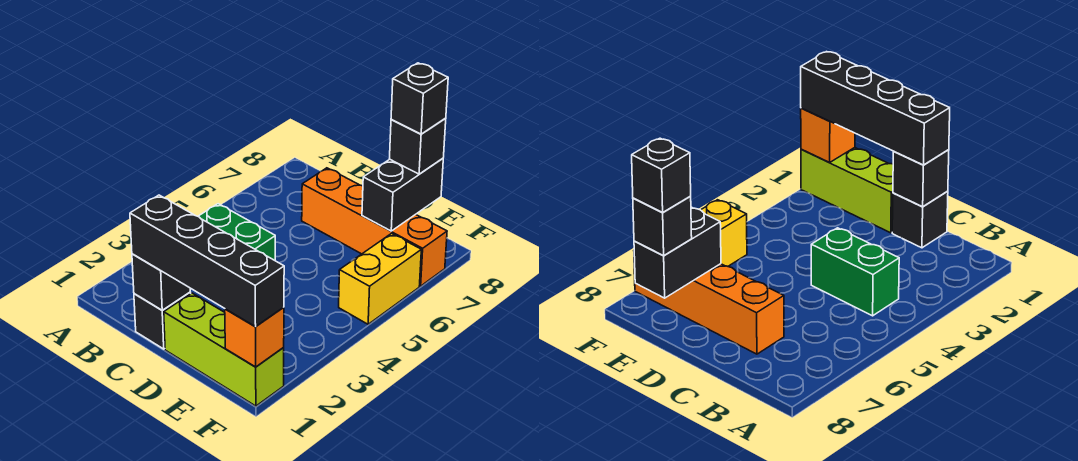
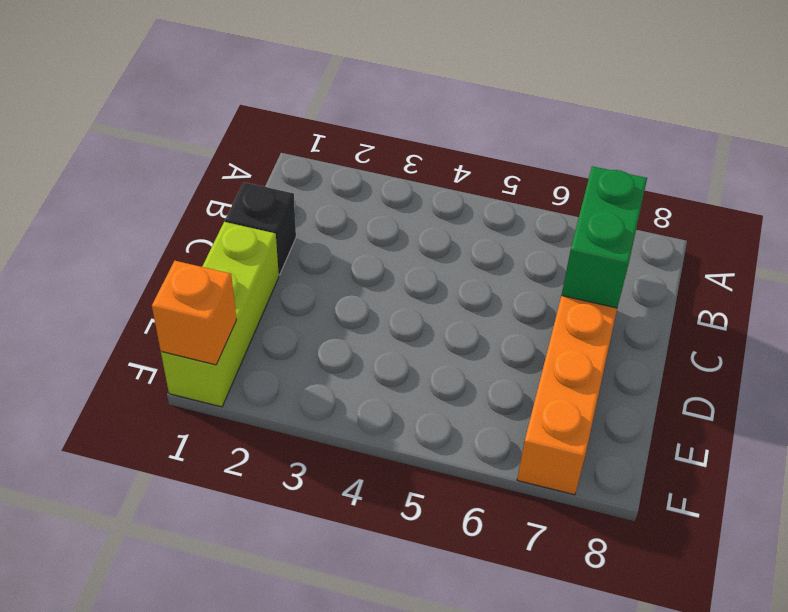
green 1x2 brick [562,166,647,308] -> green 1x2 brick moved to [198,204,275,260]
none -> yellow 1x2 brick [339,233,421,324]
none -> black 1x1 brick [132,254,190,310]

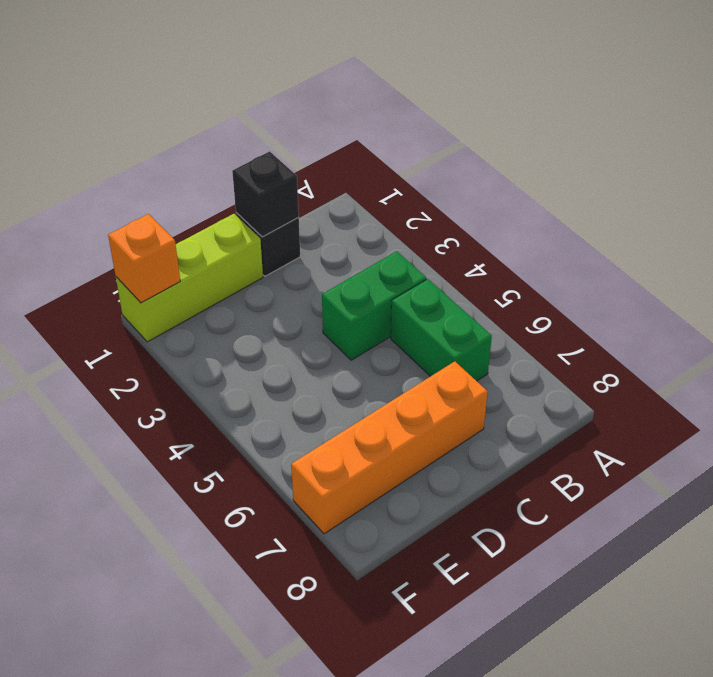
green 1x2 brick [391,279,492,381] -> none
none -> yellow 1x2 brick [339,233,421,324]
none -> black 1x2 brick [362,159,443,231]

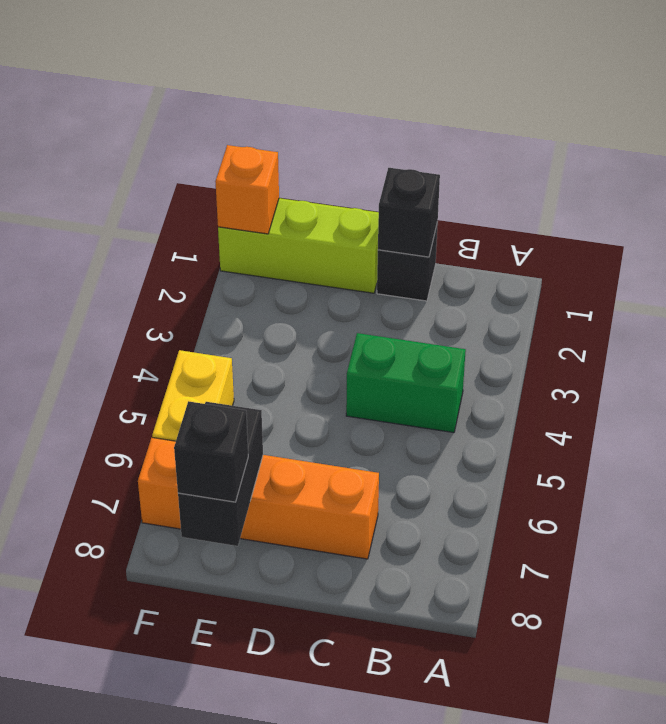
none -> black 1x4 brick [130,195,284,327]
none -> black 1x1 brick [391,63,448,134]

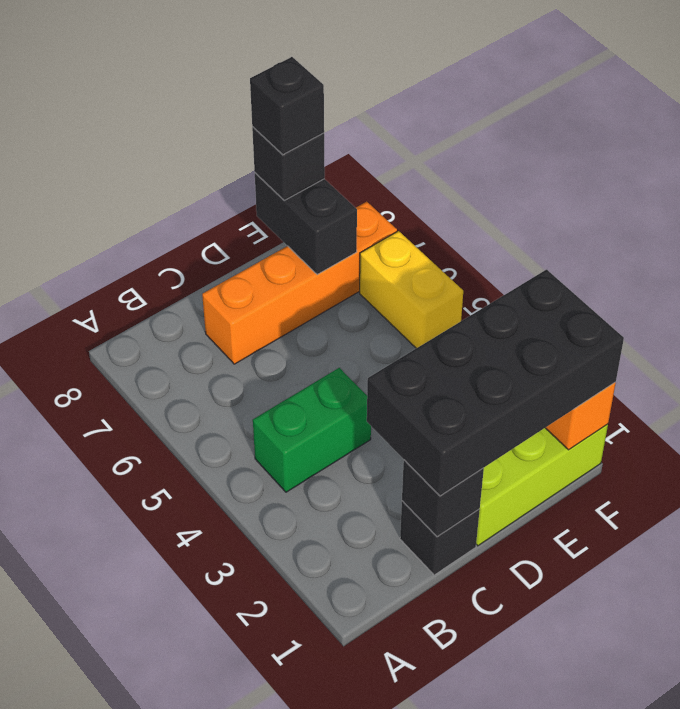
black 2x4 brick [367,270,624,496] -> black 1x4 brick [130,195,284,327]

